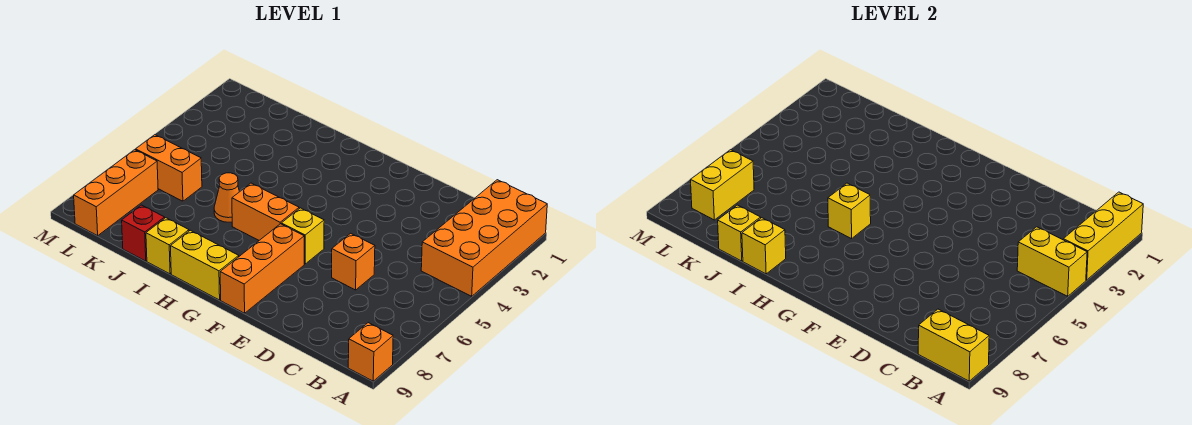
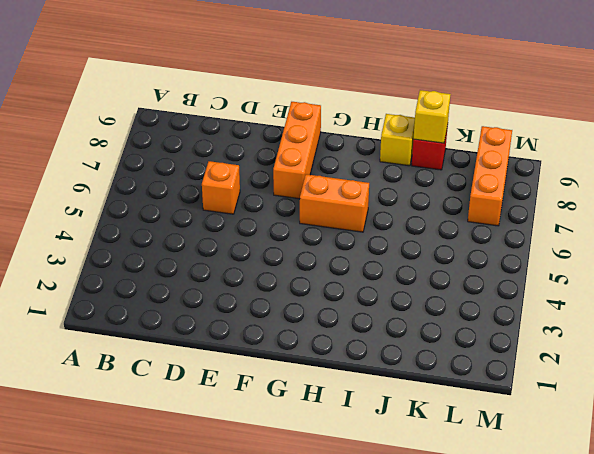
none -> orange 2x4 brick [421,180,547,296]
none -> orange 1x1 brick [348,323,393,381]
none -> yellow 1x1 brick [281,208,324,264]

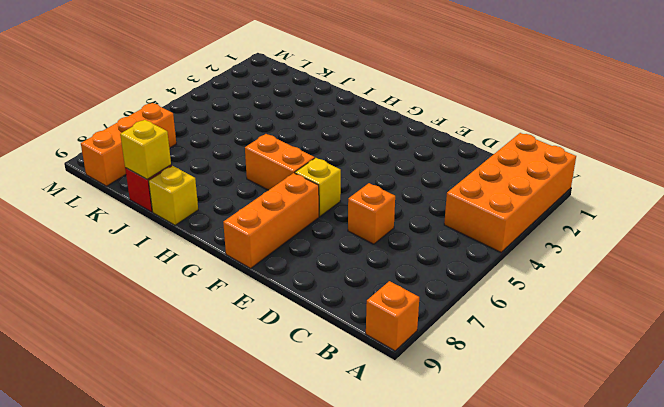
none -> yellow 1x2 brick [171,230,239,300]
none -> orange 1x1 cone [214,173,240,222]
none -> orange 1x2 brick [136,135,202,201]

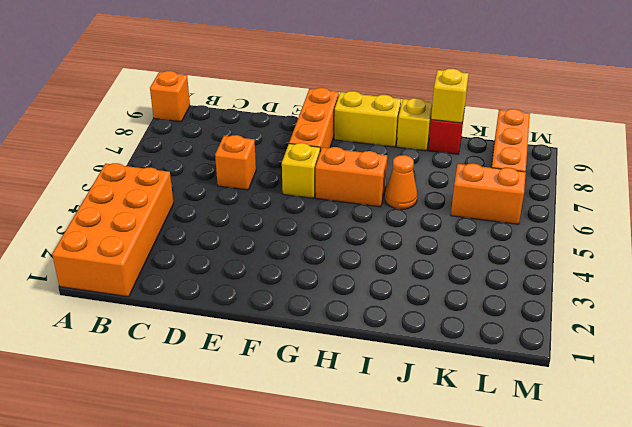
none -> yellow 1x3 brick [1063,192,1143,280]
none -> yellow 1x2 brick [1017,227,1087,296]
none -> yellow 1x2 brick [918,309,989,381]

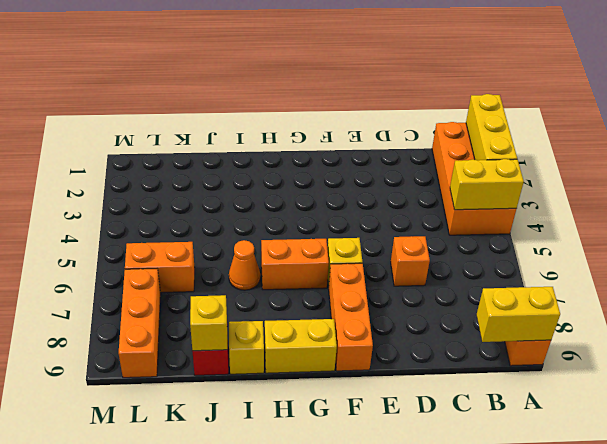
none -> yellow 1x1 brick [828,183,871,239]
none -> yellow 1x1 brick [742,218,786,274]
none -> yellow 1x2 brick [691,150,754,220]

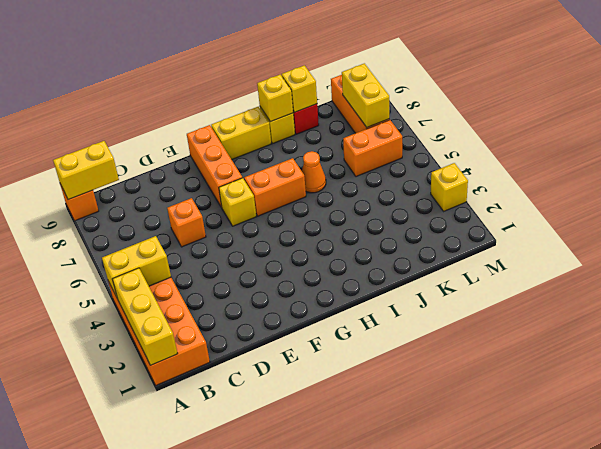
yellow 1x1 brick [431,163,468,211] -> yellow 1x1 brick moved to [828,183,871,239]

